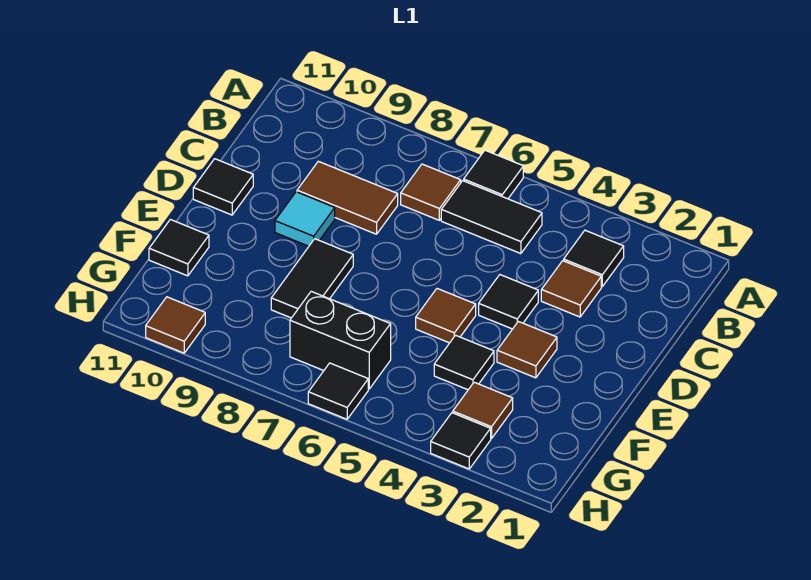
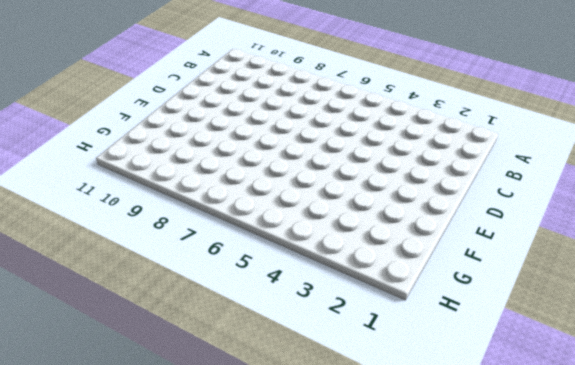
none -> black 1x1 tile [464,150,523,199]
none -> black 1x1 tile [564,230,624,286]
none -> black 1x2 tile [441,181,542,254]

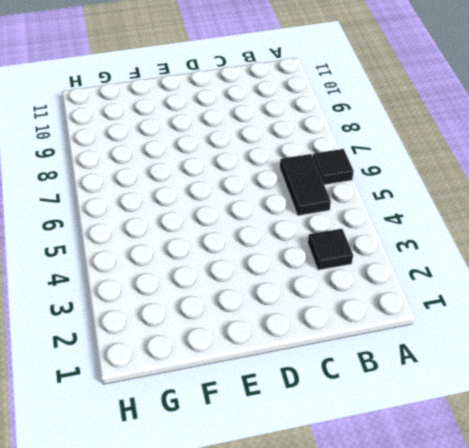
none -> brown 1x1 tile [401,164,461,220]
none -> brown 1x1 tile [541,261,601,317]
none -> brown 1x2 tile [297,161,398,234]

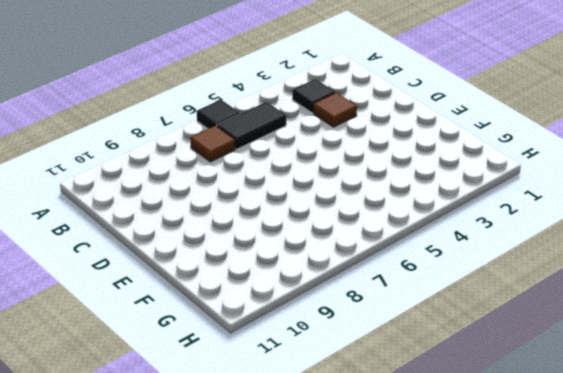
none -> brown 1x2 tile [297,161,398,234]
none -> black 1x1 tile [479,275,538,329]
none -> cyan 1x1 tile [275,192,335,246]

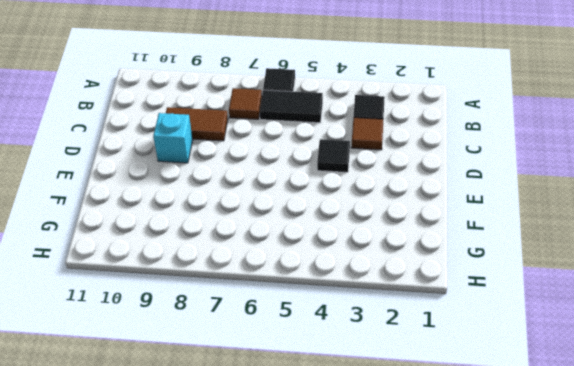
cyan 1x1 brick [153,113,193,163] -> cyan 1x1 tile [275,192,335,246]
none -> black 1x1 tile [193,159,253,215]
none -> brown 1x1 tile [497,321,557,378]
none -> brown 1x1 tile [416,289,476,343]

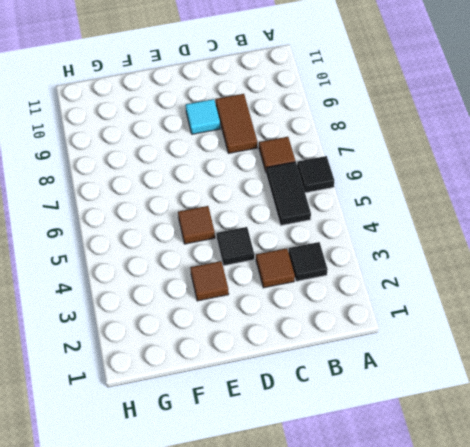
none -> black 1x1 tile [193,159,253,215]
none -> black 1x2 tile [271,239,353,318]
none -> black 1x1 tile [434,335,494,390]

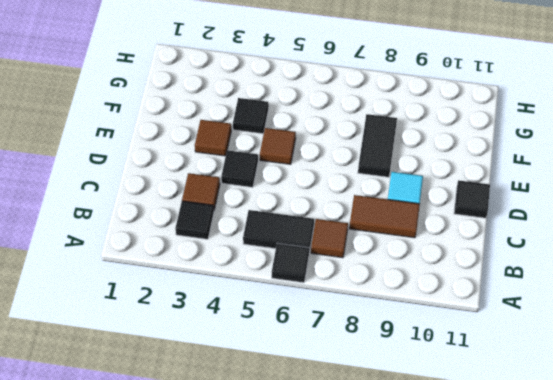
none -> black 1x1 tile [149,219,209,276]
none -> brown 1x1 tile [453,382,513,439]
none -> black 1x2 brick [290,291,391,389]

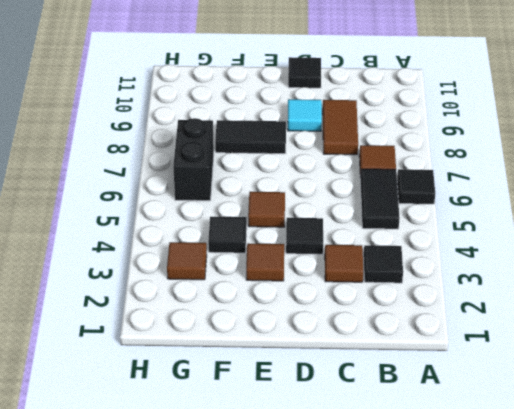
none -> black 1x1 tile [149,219,209,276]
none -> black 1x1 tile [431,413,491,469]
none -> black 1x1 tile [308,363,368,419]

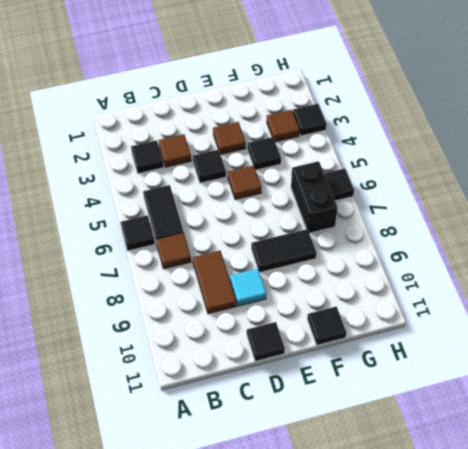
none -> brown 1x1 tile [146,297,205,353]

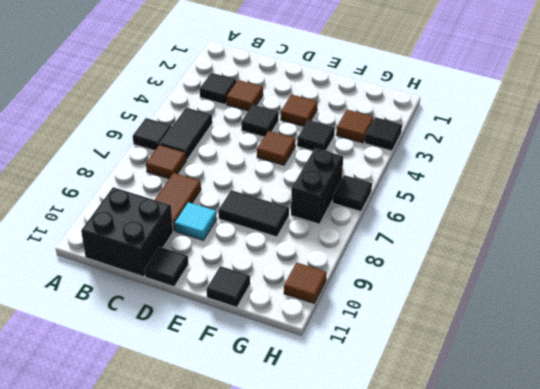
black 2x2 brick [81,187,173,277] -> none

